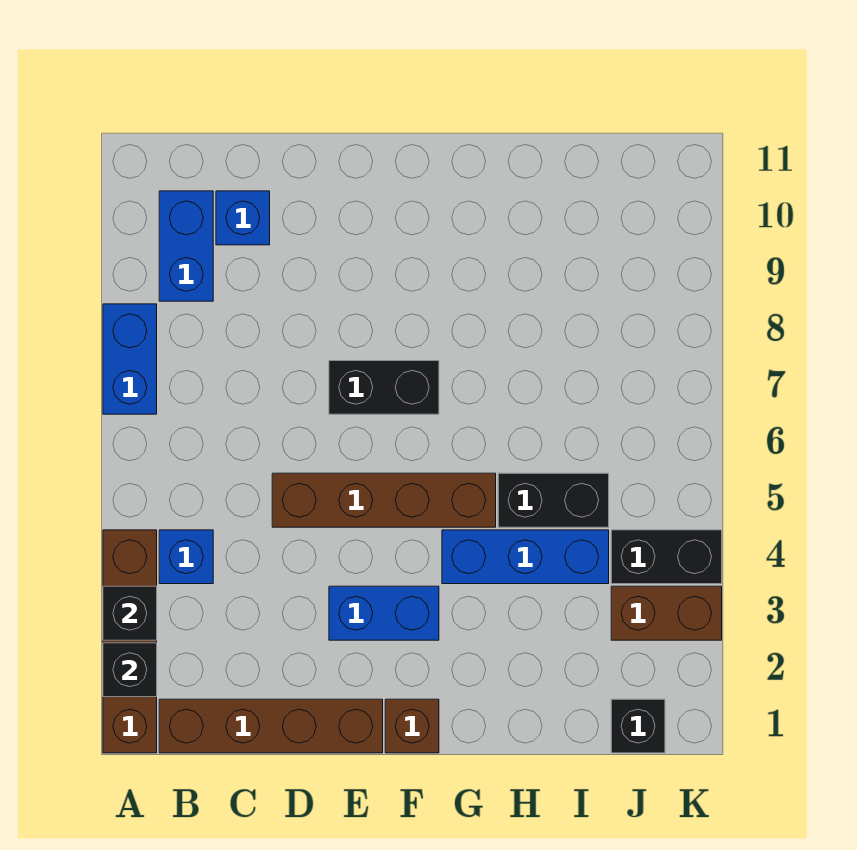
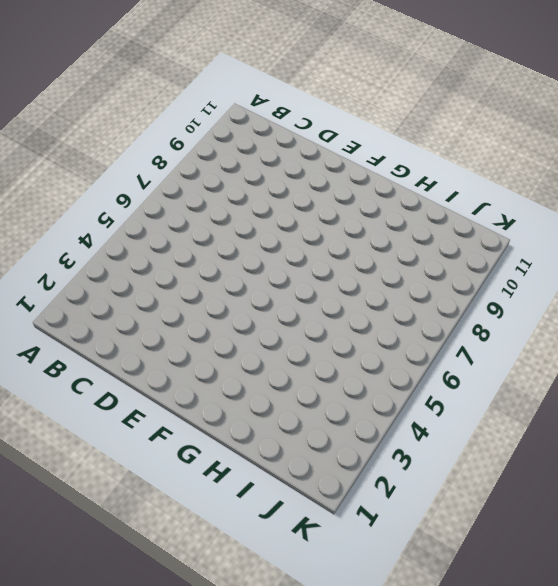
none -> brown 1x4 brick [103,530,157,753]
none -> blue 1x2 brick [103,304,157,414]
none -> brown 1x4 brick [159,699,383,753]

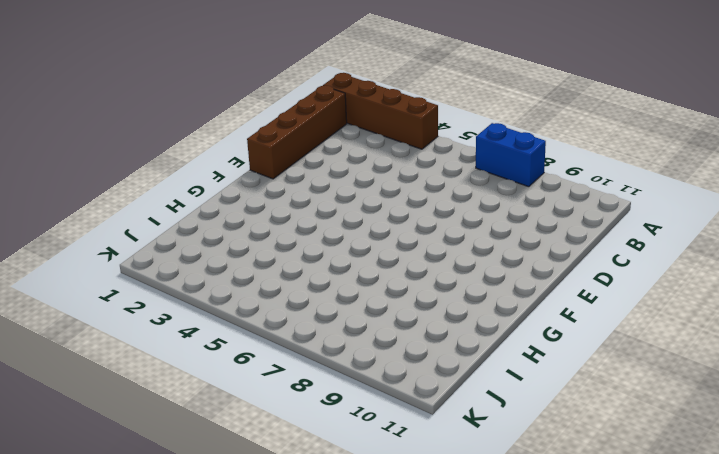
none -> blue 1x1 brick [159,530,213,584]
none -> blue 1x2 brick [159,191,213,301]
none -> blue 1x1 brick [216,191,270,245]

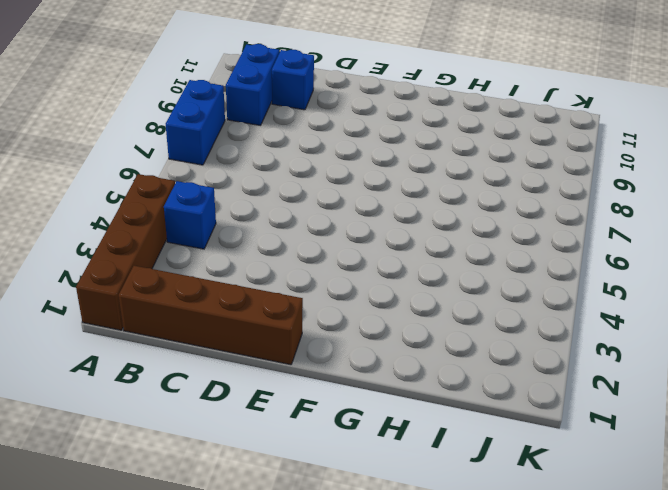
none -> brown 1x4 brick [272,473,496,527]
none -> blue 1x2 brick [329,586,439,640]
none -> black 1x2 brick [329,361,439,414]

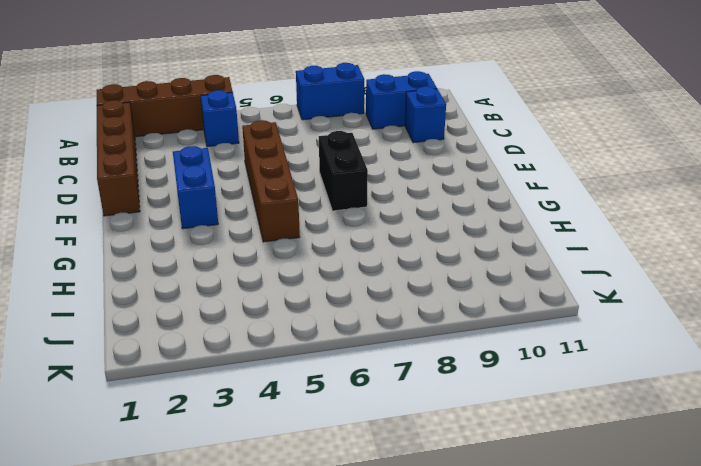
none -> brown 1x1 brick [385,699,439,753]
none -> blue 1x3 brick [442,530,609,584]
none -> black 1x2 brick [498,473,609,527]

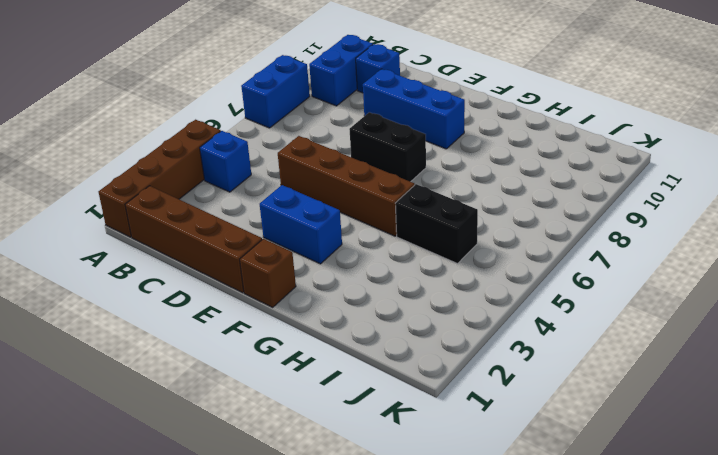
blue 1x3 brick [363,69,465,149] -> blue 1x3 brick moved to [442,530,609,584]
none -> black 1x1 brick [611,699,665,753]
none -> brown 1x2 brick [611,586,722,640]
none -> black 1x2 brick [611,530,722,584]

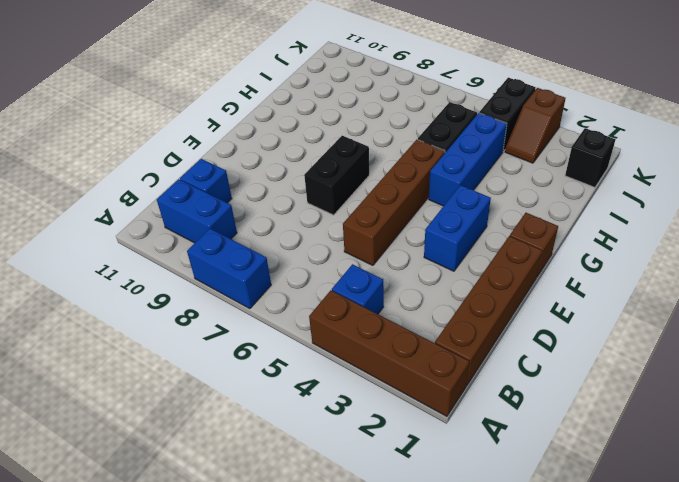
brown 1x2 slope [505,88,566,163] -> brown 1x2 brick [611,586,722,640]
none -> black 1x1 brick [103,643,157,697]
none -> black 1x1 brick [103,586,157,640]

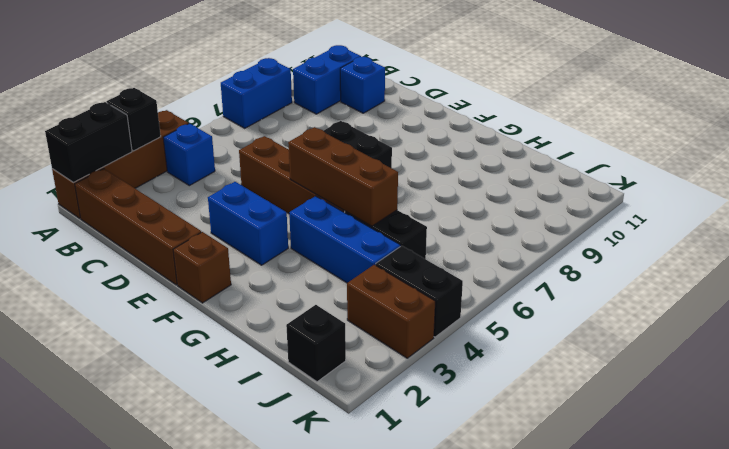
black 1x2 brick [45,102,132,183] -> black 1x1 brick [103,643,157,697]
brown 1x3 brick [288,127,398,226] -> none

